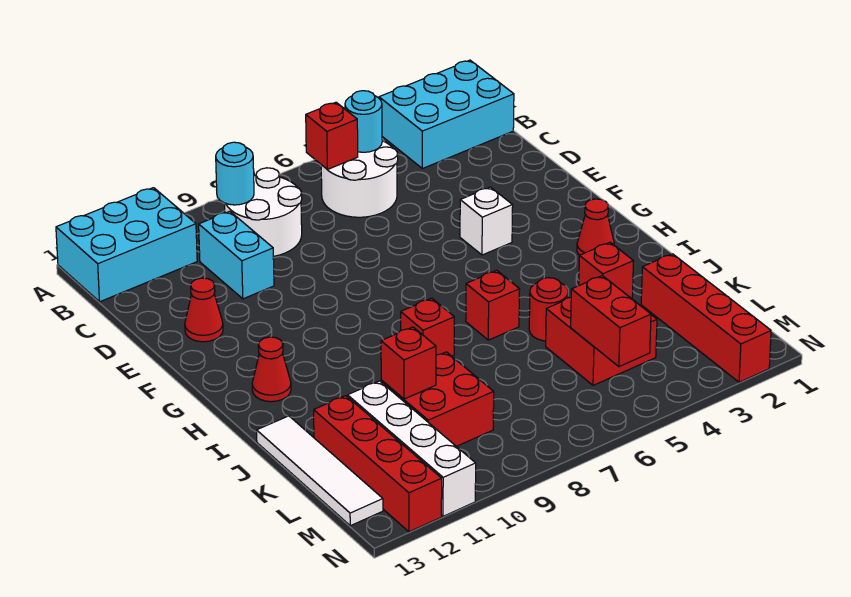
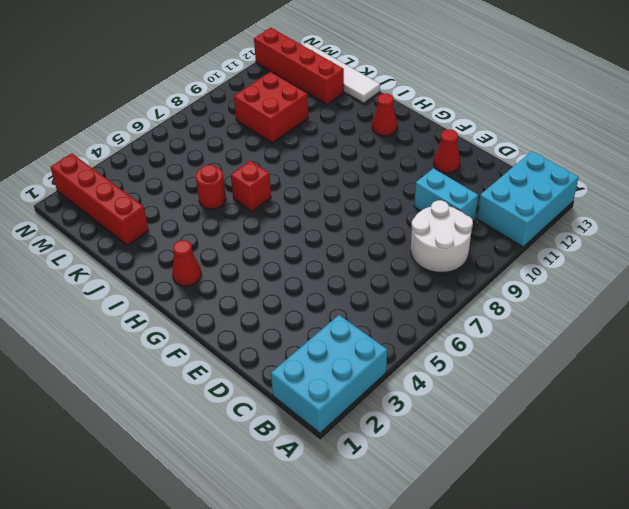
none -> white 2x2 round brick [321,141,398,217]
none -> white 1x1 brick [460,187,513,255]
none -> red 1x1 brick [401,298,454,356]

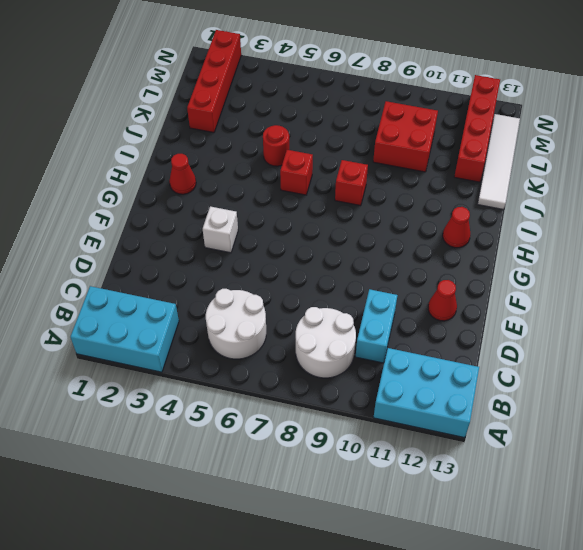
none -> red 2x2 brick [546,297,657,385]
none -> white 1x4 brick [348,381,476,516]
none -> cyan 1x1 round brick [345,91,382,152]

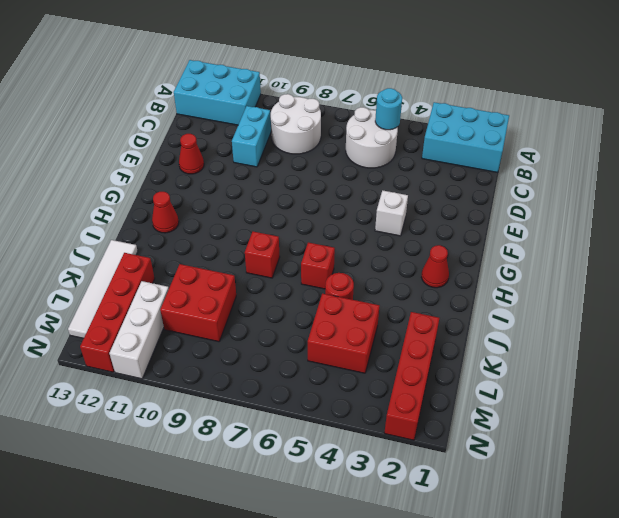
white 1x3 brick [110,281,169,379] -> white 1x4 brick [348,381,476,516]
none -> red 1x1 brick [306,102,358,169]
none -> cyan 1x1 round brick [216,142,254,205]
none -> red 1x1 brick [579,242,633,299]

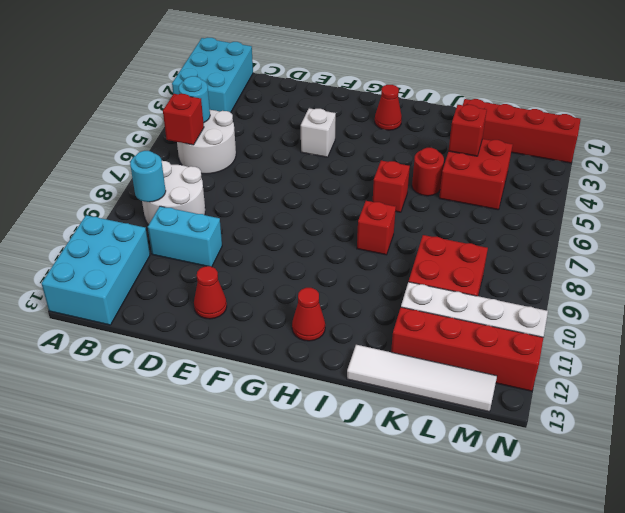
none -> red 1x1 brick [381,327,436,399]
none -> red 1x2 brick [571,276,651,367]

